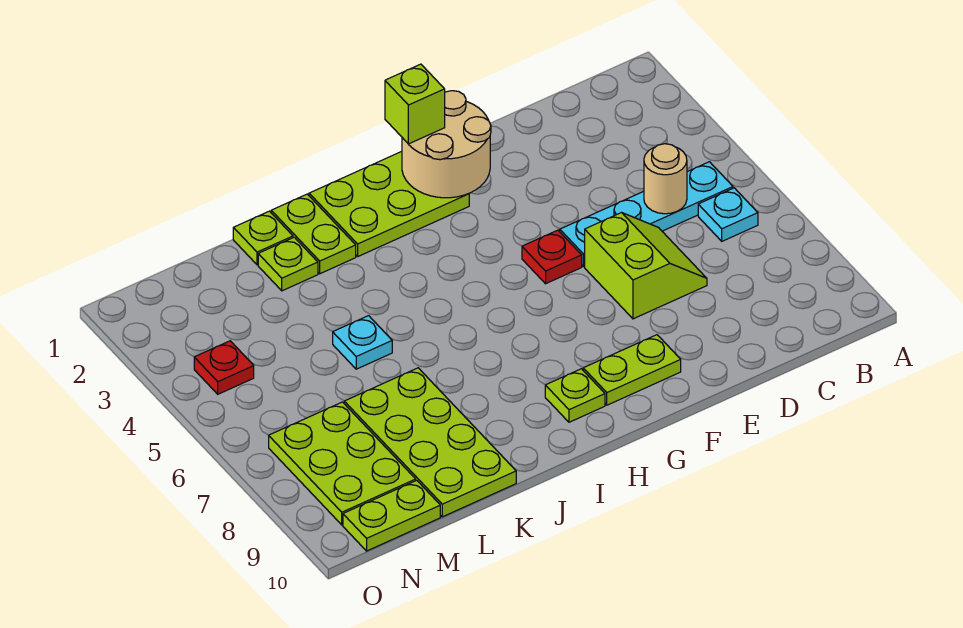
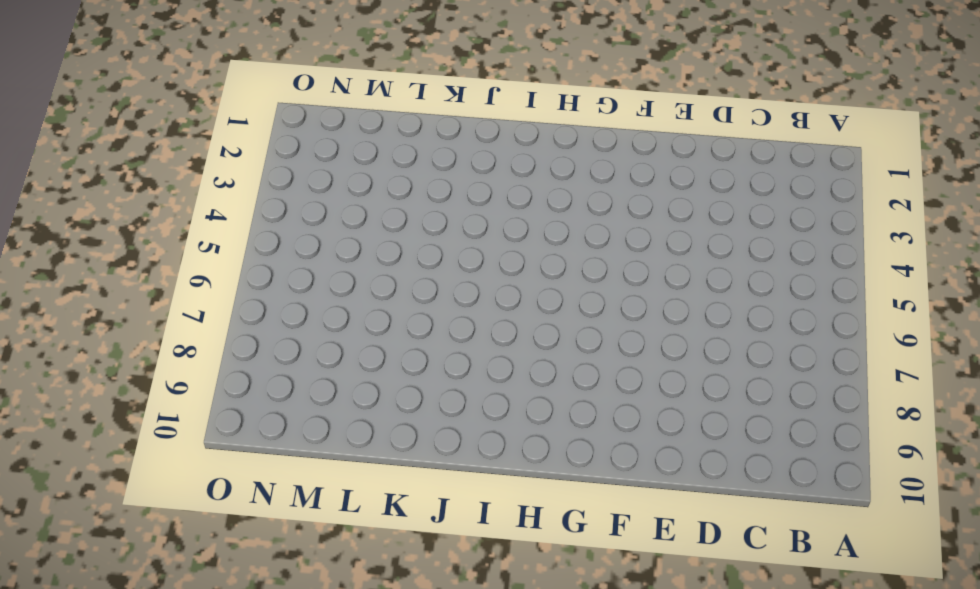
none -> cyan 1x4 plate [560,162,733,267]
none -> cyan 1x1 plate [698,188,758,241]
none -> lime 2x2 slope [585,213,707,319]

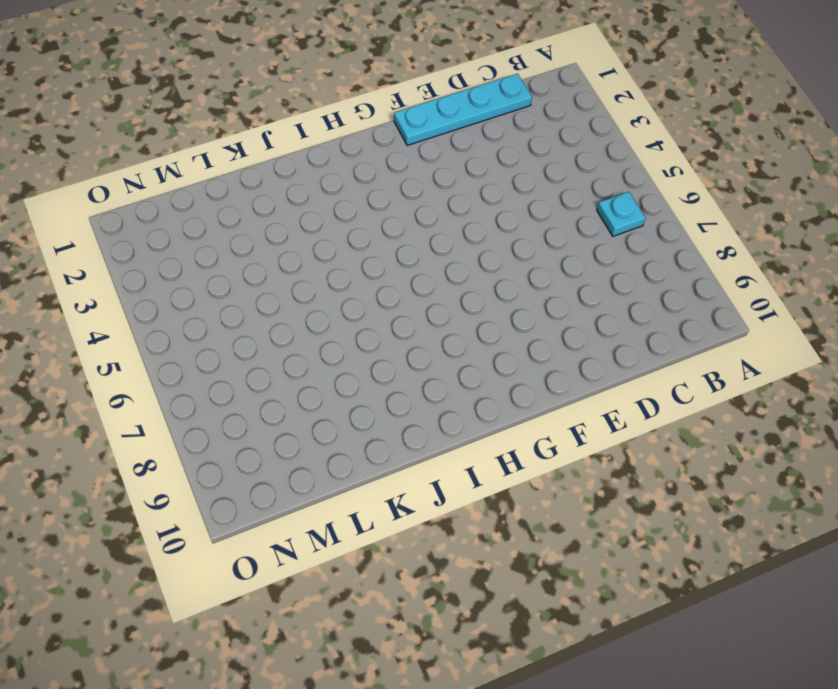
cyan 1x4 plate [394,74,532,145] -> cyan 1x4 plate moved to [560,162,733,267]
none -> lime 2x2 slope [585,213,707,319]
none -> red 1x1 plate [522,230,582,284]
none -> lime 1x2 plate [583,335,681,405]

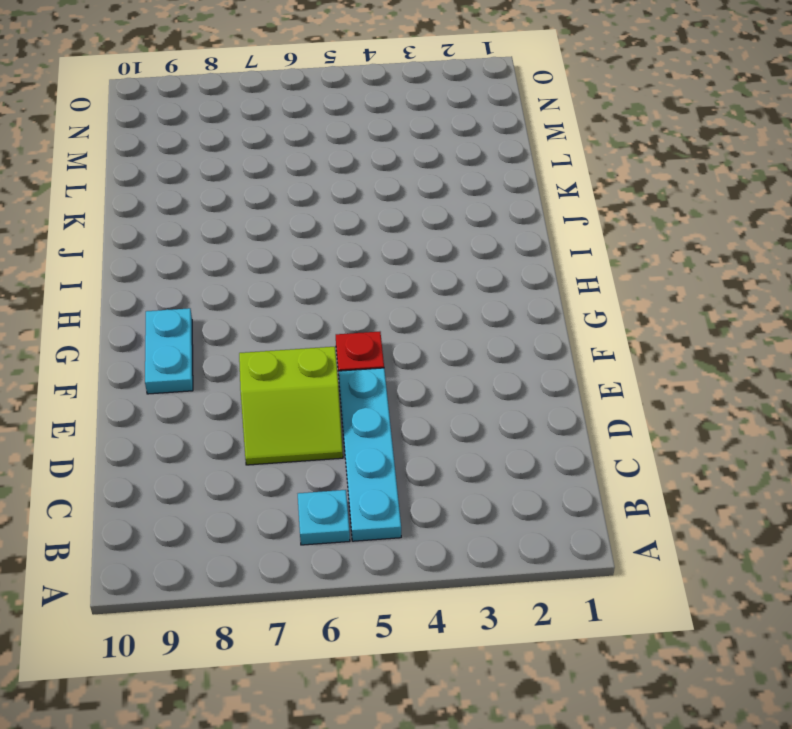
cyan 1x2 plate [145,308,193,394] -> lime 1x2 plate [583,335,681,405]
none -> lime 2x3 plate [309,151,469,256]
none -> lime 1x1 plate [545,369,605,422]
none -> lime 1x2 plate [271,194,356,274]

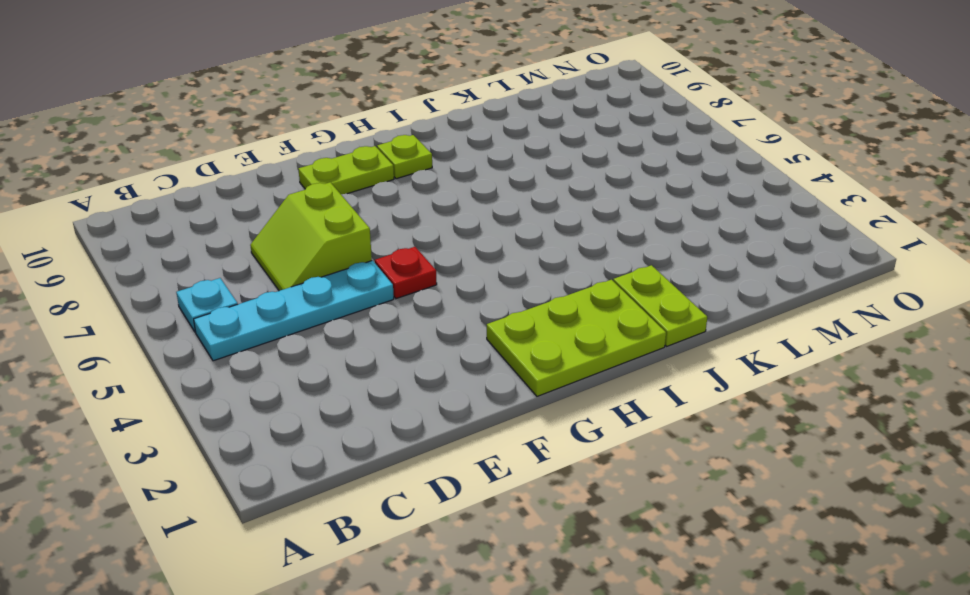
none -> lime 1x1 plate [233,211,293,265]
none -> lime 1x1 plate [258,237,318,291]
none -> cyan 1x1 plate [333,316,392,369]

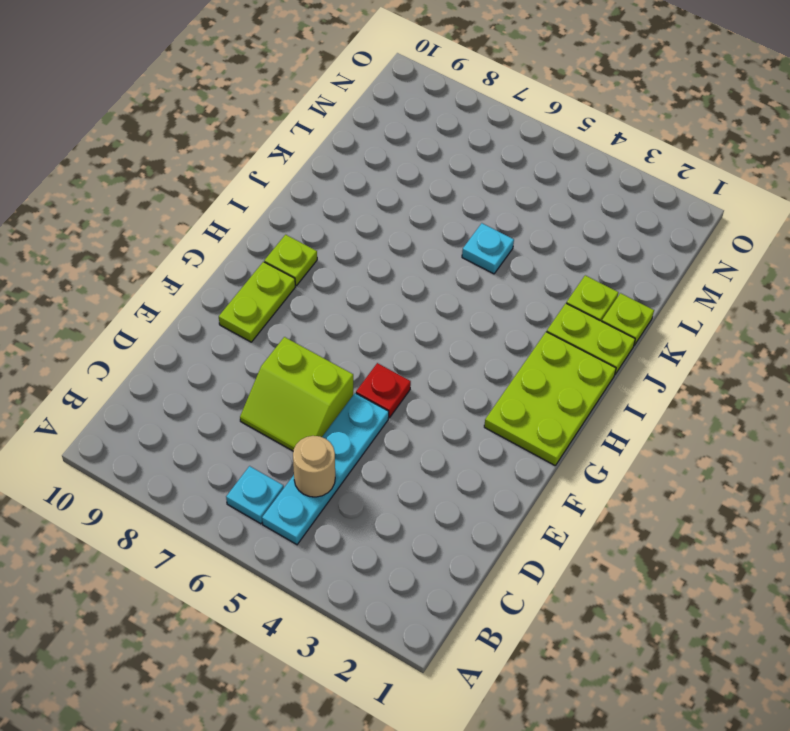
none -> lime 2x4 plate [344,368,516,517]
none -> lime 2x3 plate [269,402,416,525]
none -> lime 1x2 plate [343,480,440,551]

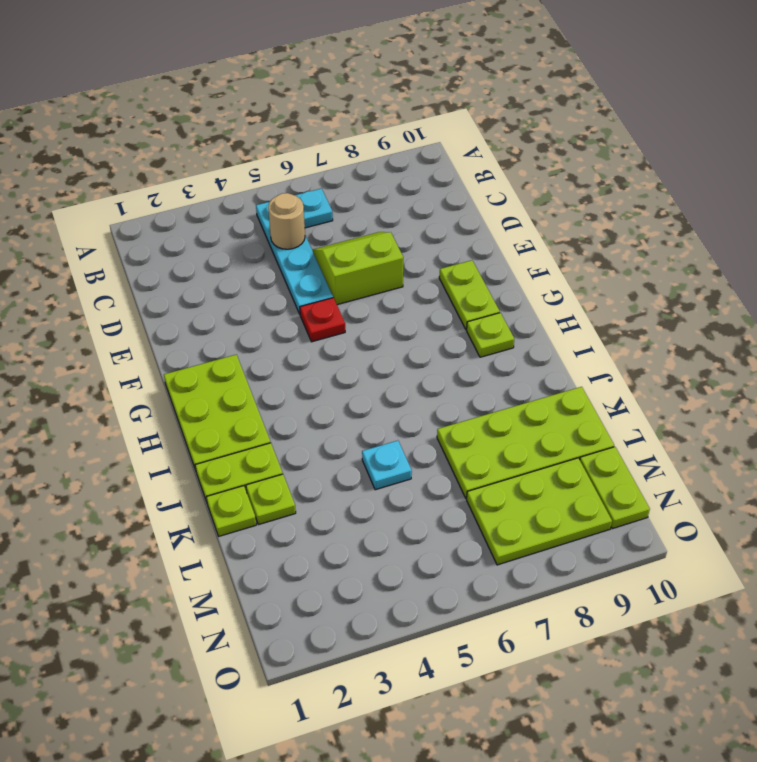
none -> red 1x1 plate [194,341,254,394]
none -> tan 2x2 round brick [402,91,491,198]
none -> lime 1x1 brick [385,64,445,144]

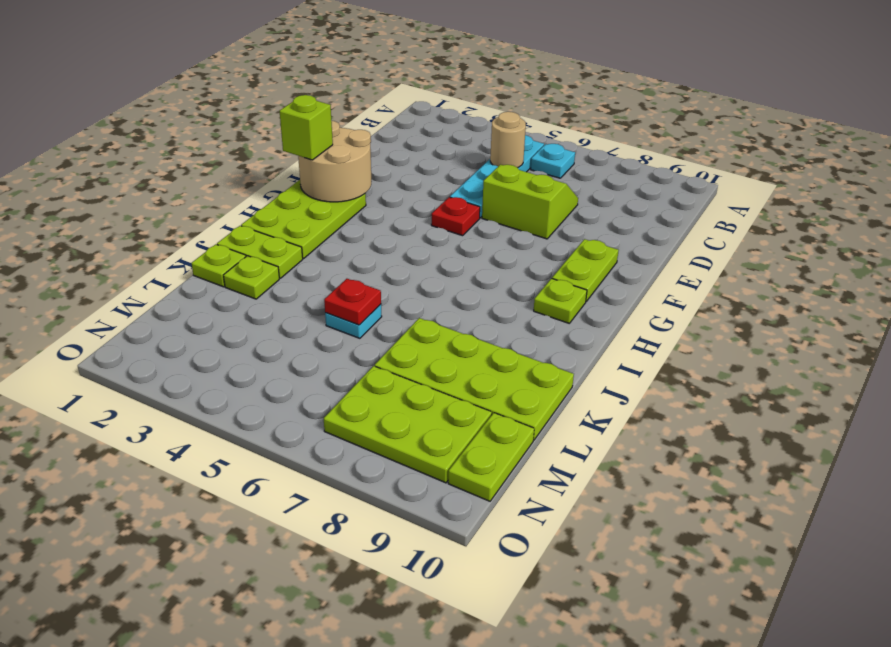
red 1x1 plate [324,279,381,325] -> red 1x1 plate moved to [194,341,254,394]

